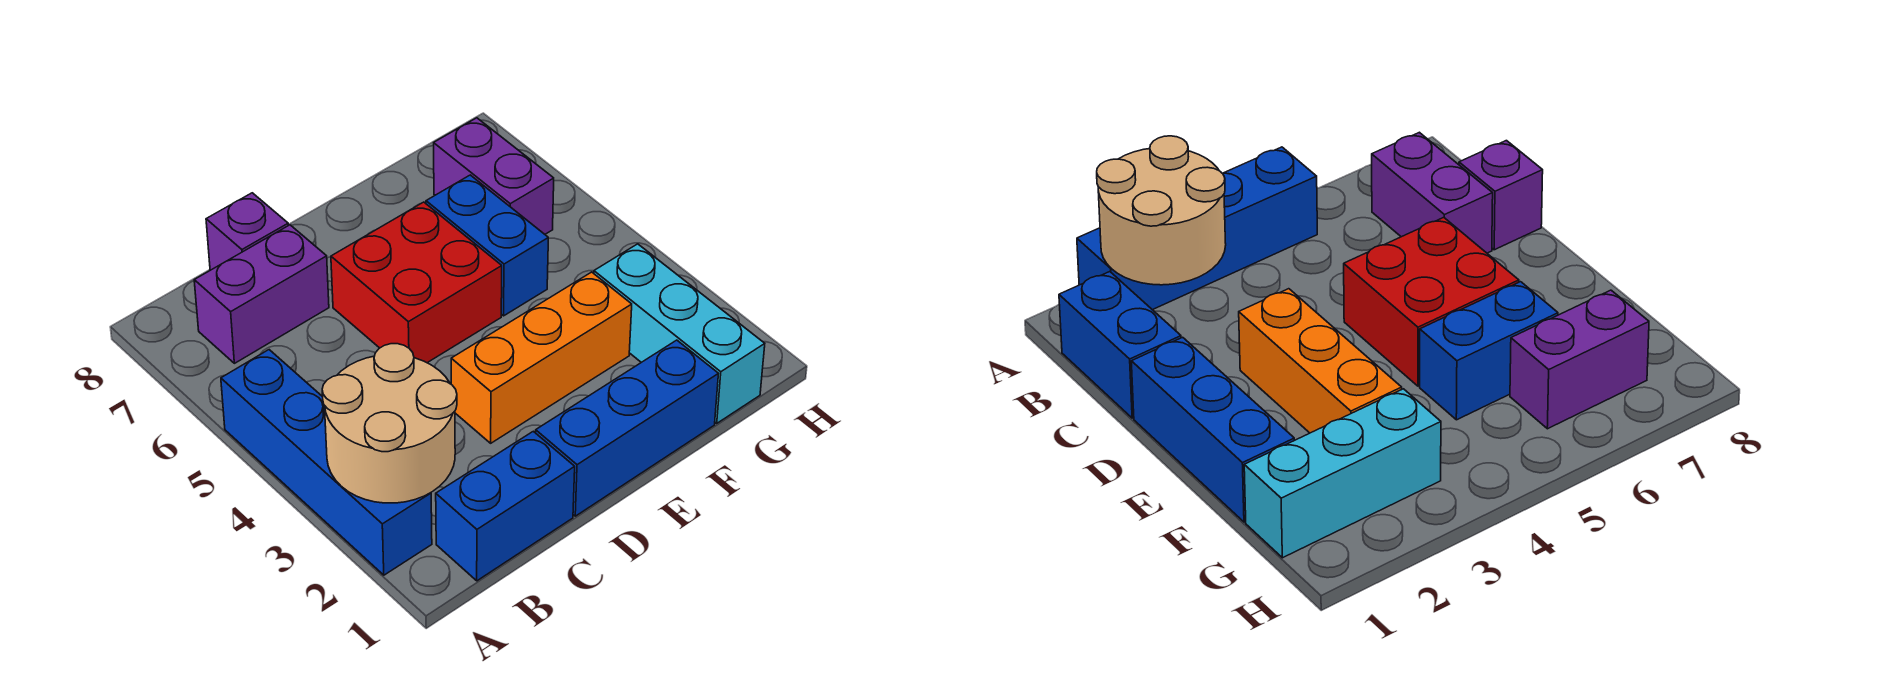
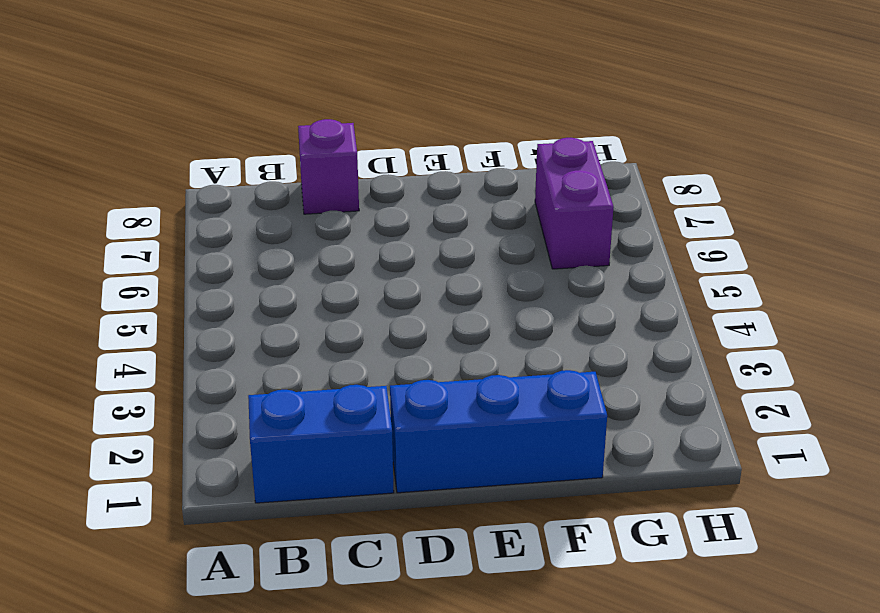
none -> blue 1x4 brick [221,350,432,575]
none -> purple 1x2 brick [194,225,329,363]

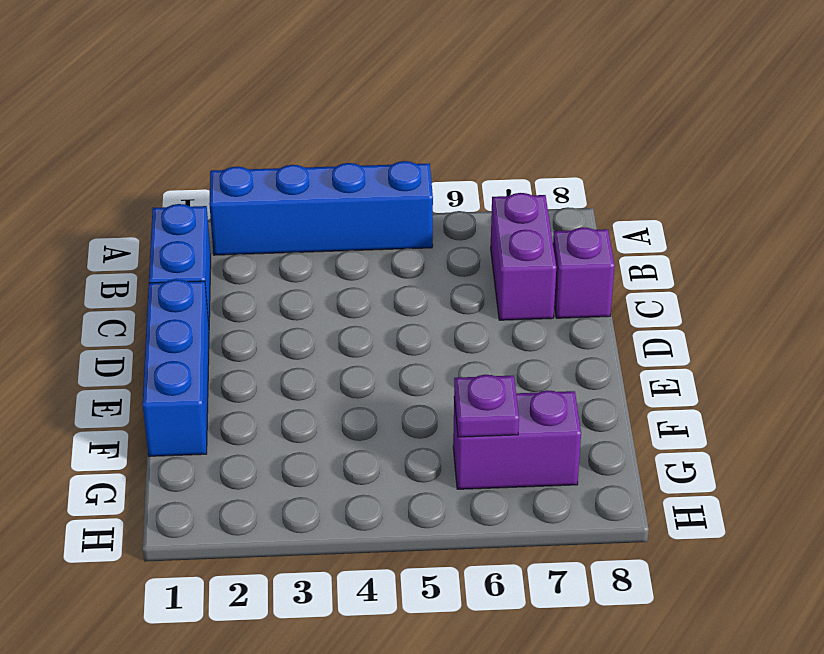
purple 1x1 plate [454,375,519,437] -> none
none -> orange 1x3 brick [451,272,632,443]
none -> red 2x2 brick [331,202,502,363]

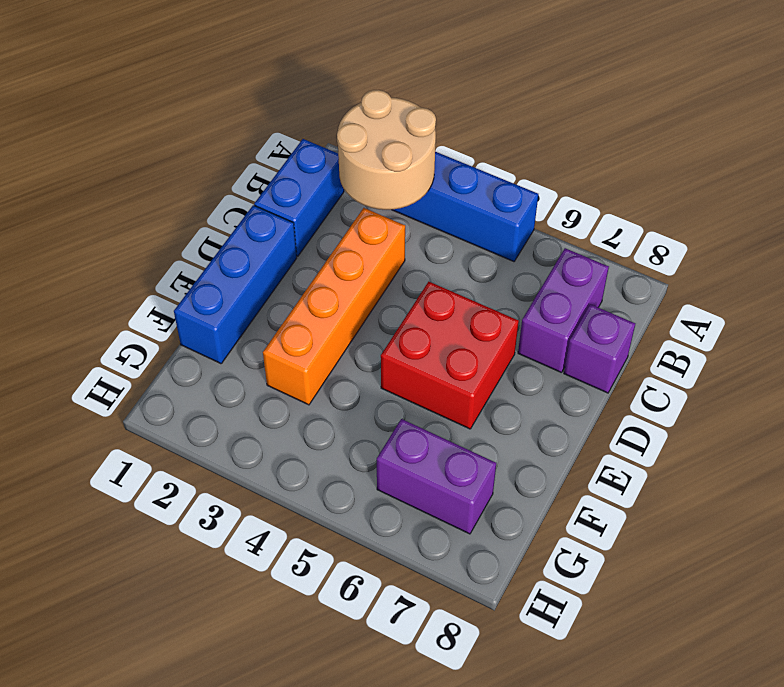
orange 1x4 brick [263,208,405,405] -> orange 1x3 brick [451,272,632,443]
none -> blue 1x2 brick [426,175,548,316]
none -> cyan 1x3 brick [594,244,765,423]

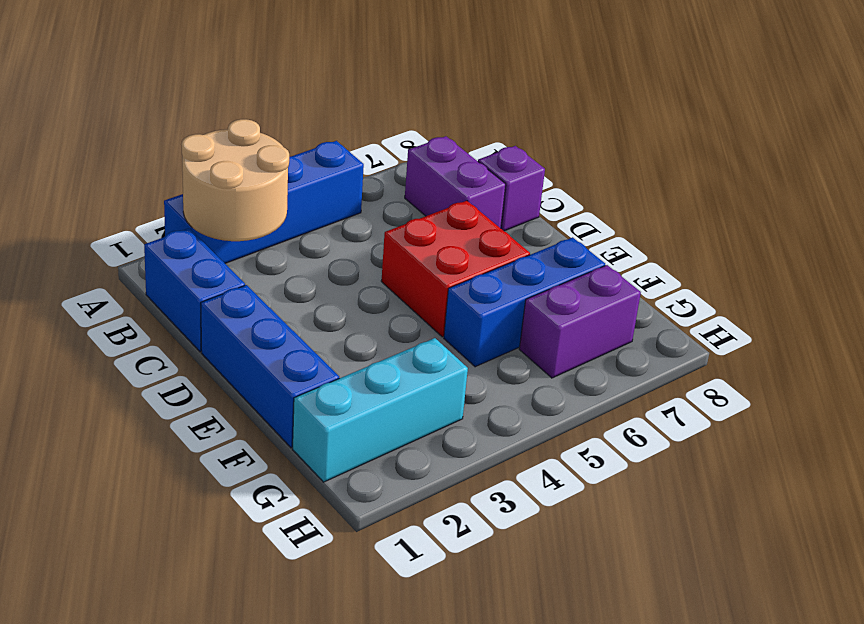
blue 1x3 brick [444,237,605,367] -> blue 1x2 brick [426,175,548,316]
none -> orange 1x3 brick [451,272,632,443]

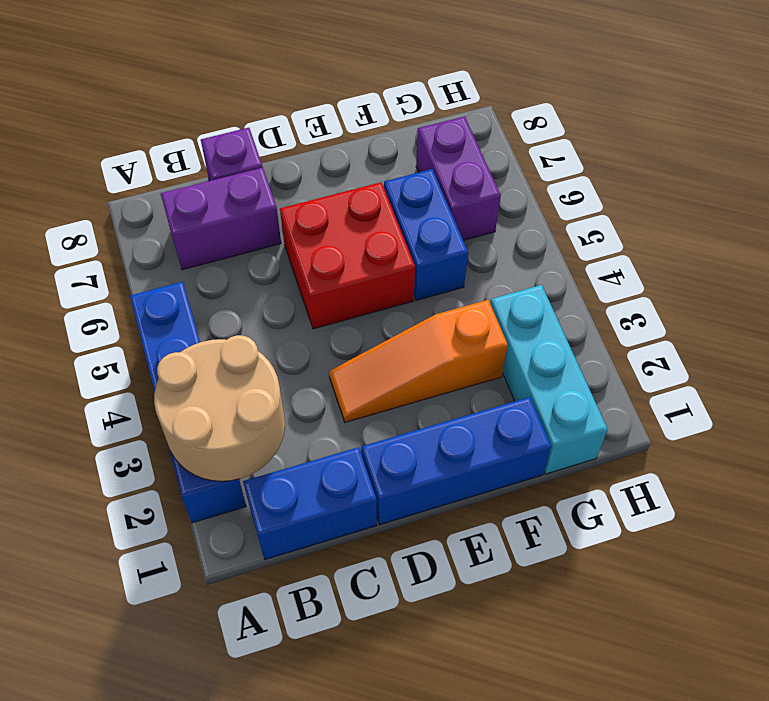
orange 1x3 slope [329,300,508,422] -> orange 1x3 brick [451,272,632,443]

